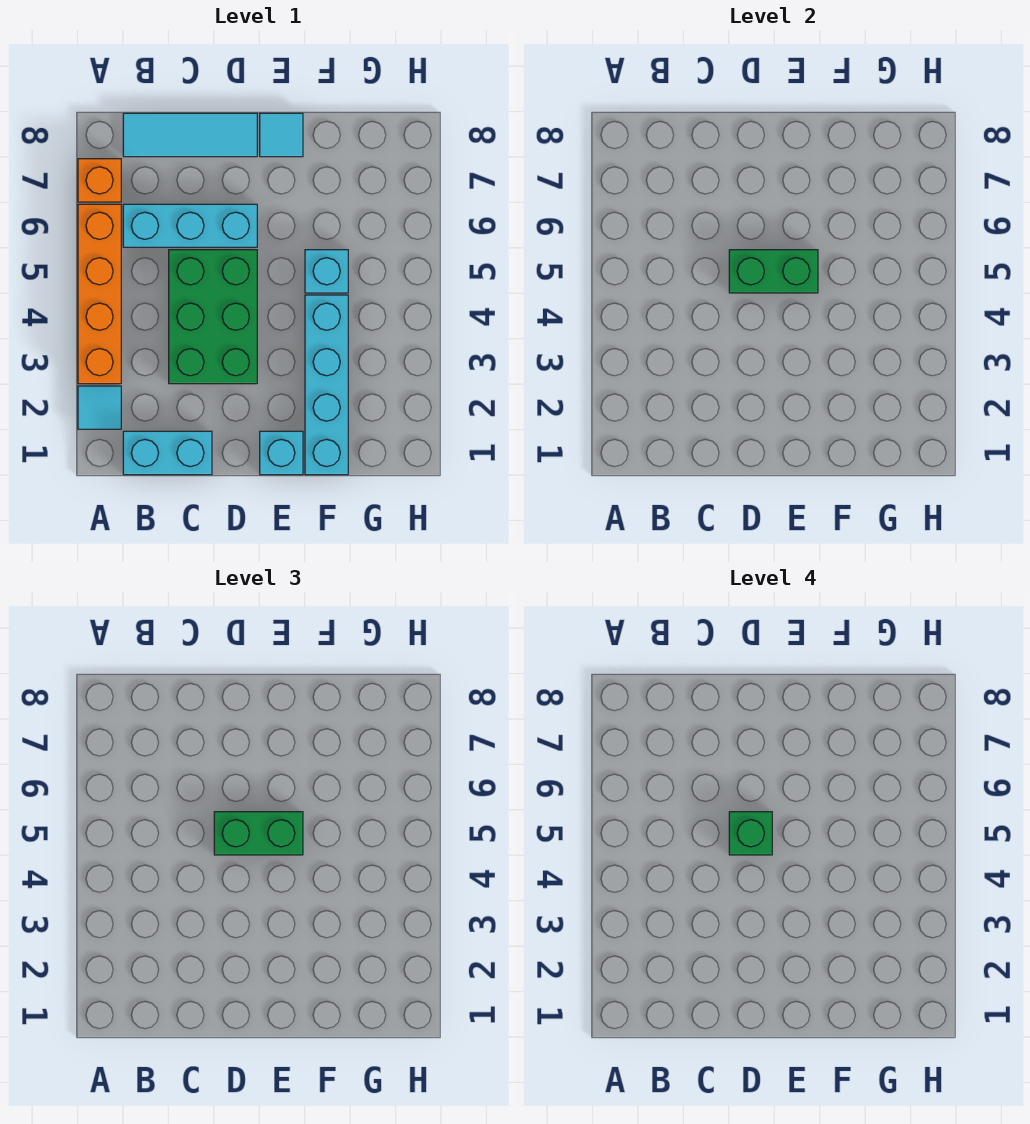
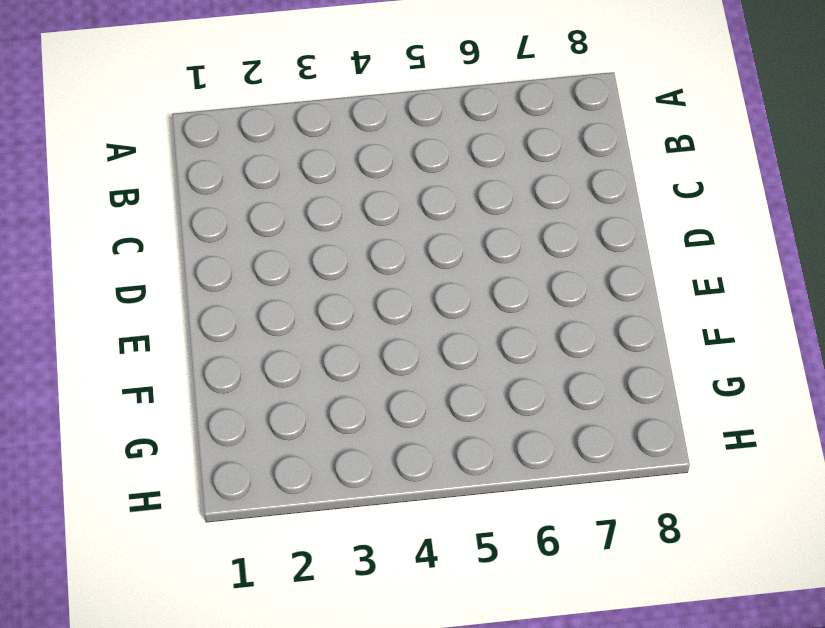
none -> cyan 1x1 tile [78,386,121,429]
none -> orange 1x4 brick [78,204,121,384]
none -> orange 1x1 brick [78,159,121,202]

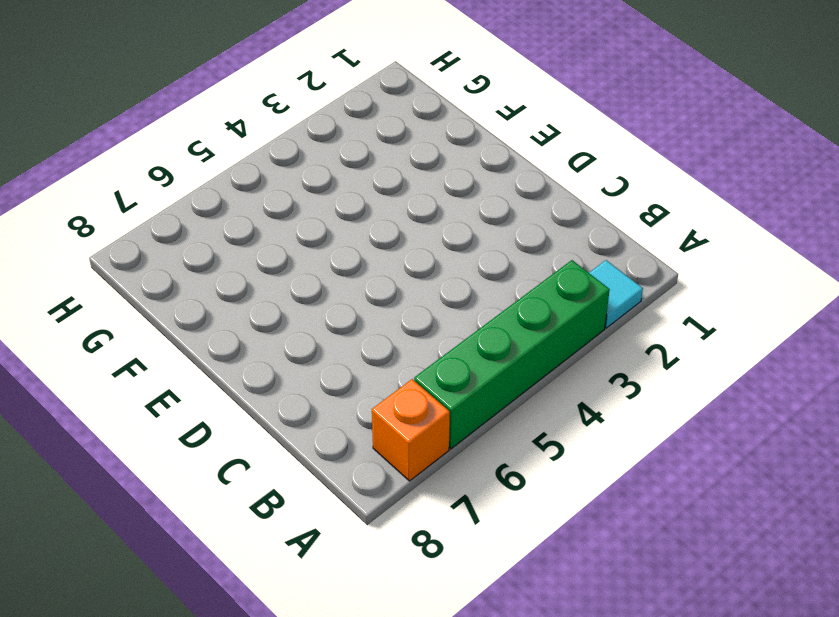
green 1x4 brick [414,260,610,449] -> orange 1x4 brick [78,204,121,384]
none -> cyan 1x2 brick [123,431,212,475]
none -> cyan 1x3 brick [123,204,257,247]
none -> cyan 1x3 tile [123,113,257,157]

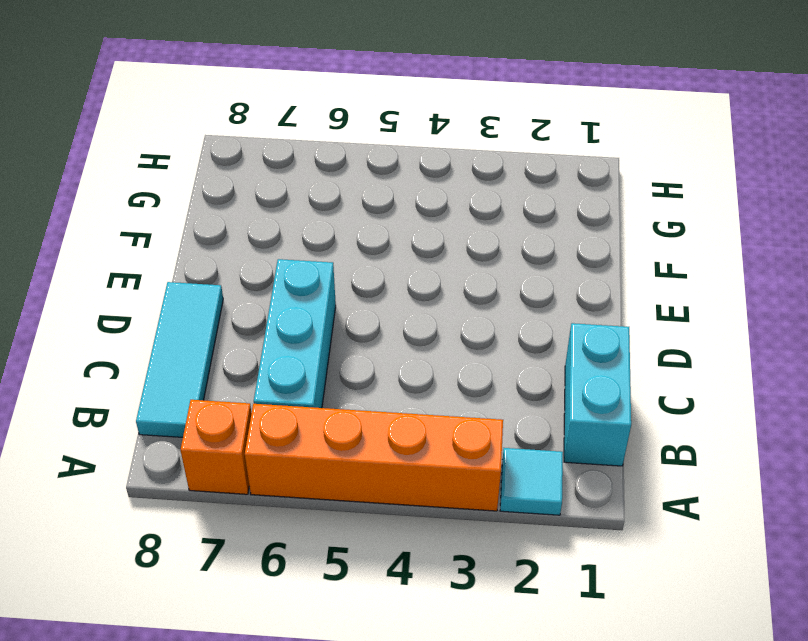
none -> green 2x3 brick [169,250,257,384]
none -> cyan 1x1 brick [260,431,303,475]
none -> cyan 1x1 tile [260,113,303,157]

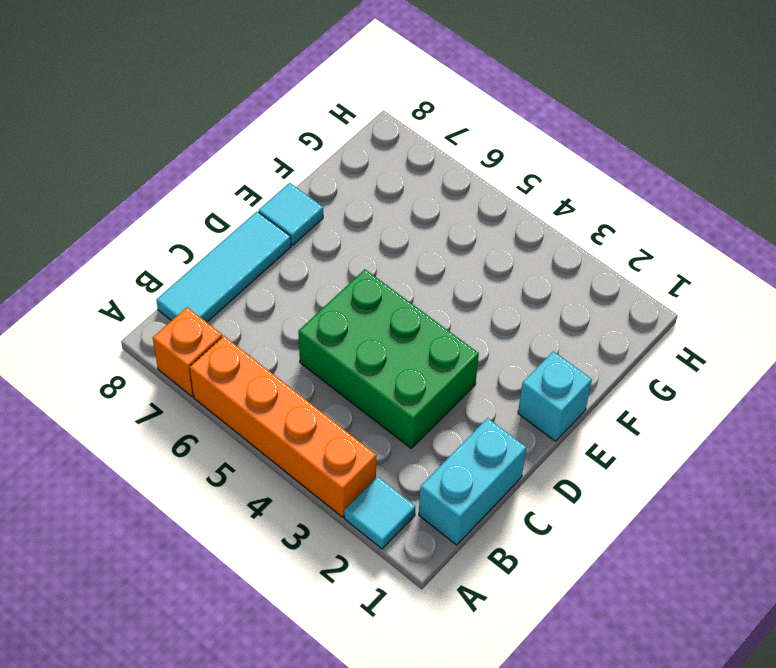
none -> cyan 1x3 brick [123,204,257,247]
none -> cyan 1x4 brick [305,295,348,475]
none -> cyan 1x1 brick [305,250,348,293]

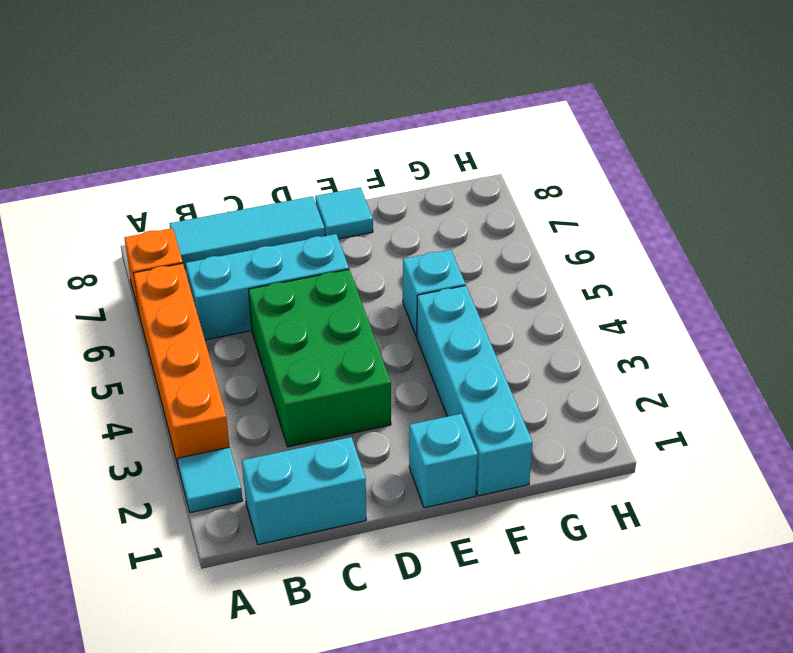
none -> green 1x2 brick [729,250,818,293]
none -> green 1x2 brick [214,812,303,855]
none -> green 1x1 brick [729,812,772,855]

